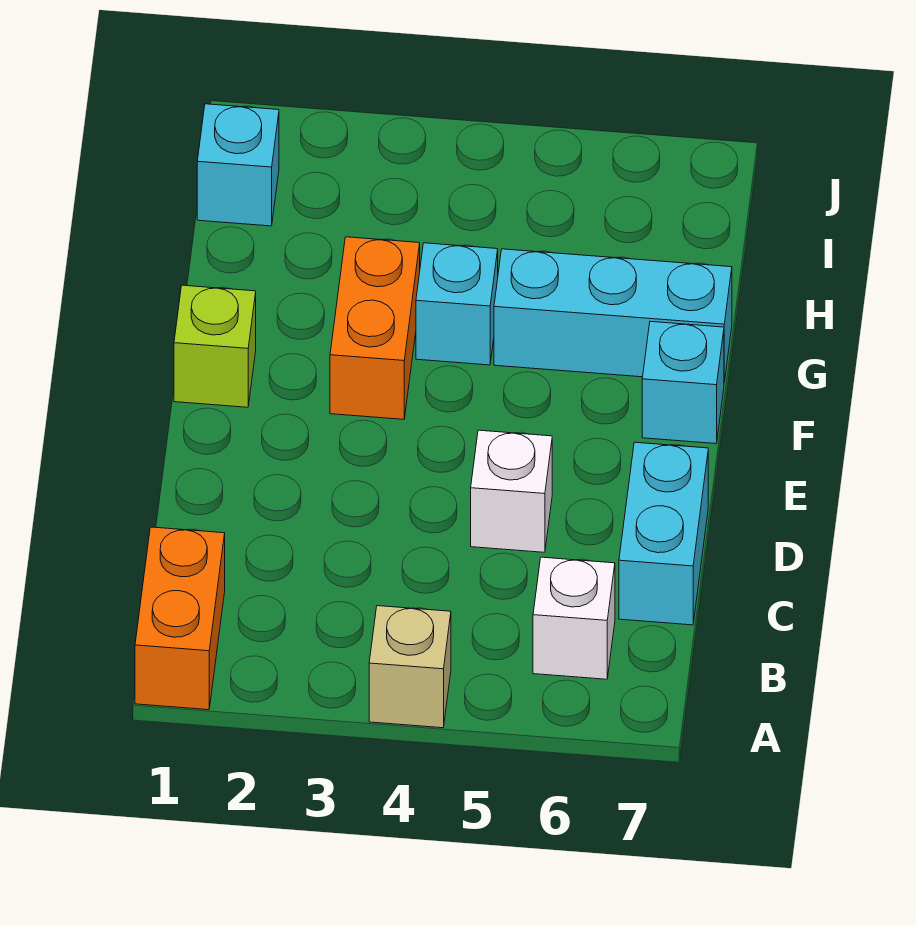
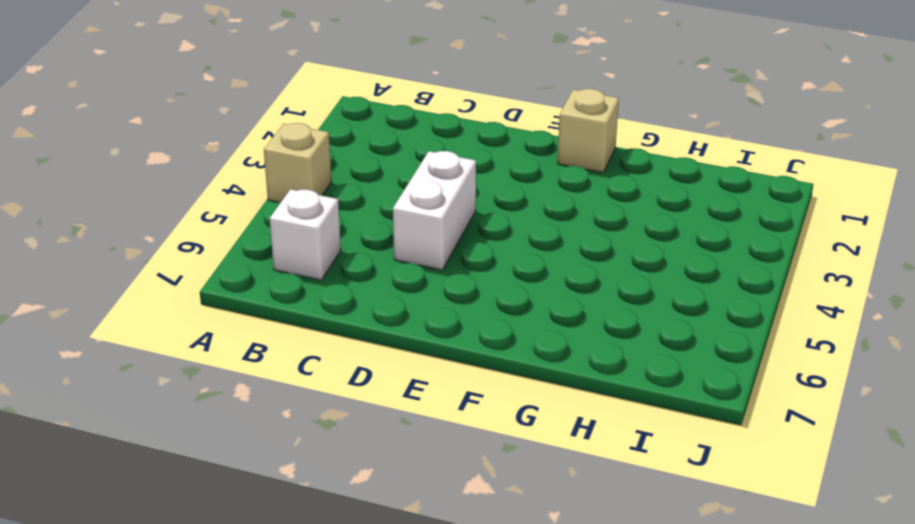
white 1x2 brick [393,151,476,270] -> white 1x1 brick [471,430,552,552]
tan 1x1 brick [558,89,619,173] -> lime 1x1 brick [174,285,256,407]
none -> orange 1x2 brick [135,527,225,710]
none -> cyan 1x2 brick [619,442,708,625]

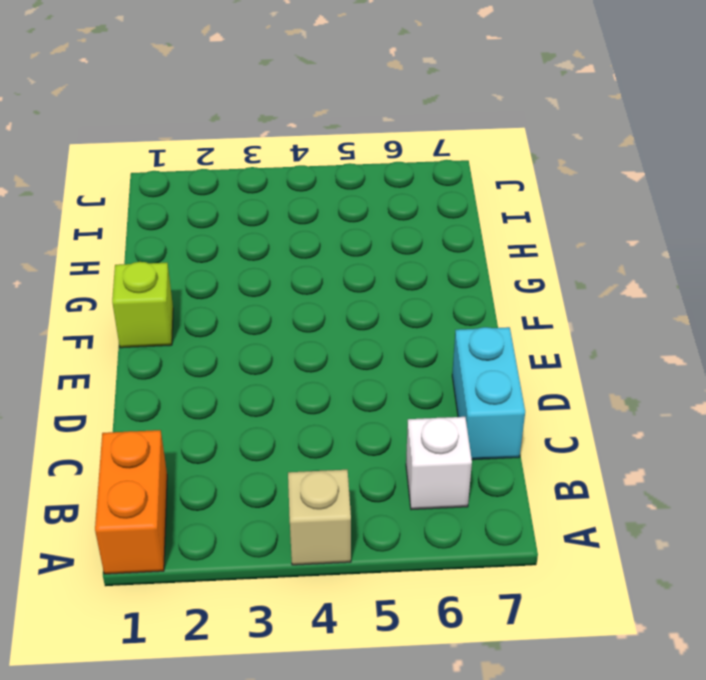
none -> white 1x1 brick [471,430,552,552]
none -> orange 1x2 brick [330,237,420,419]

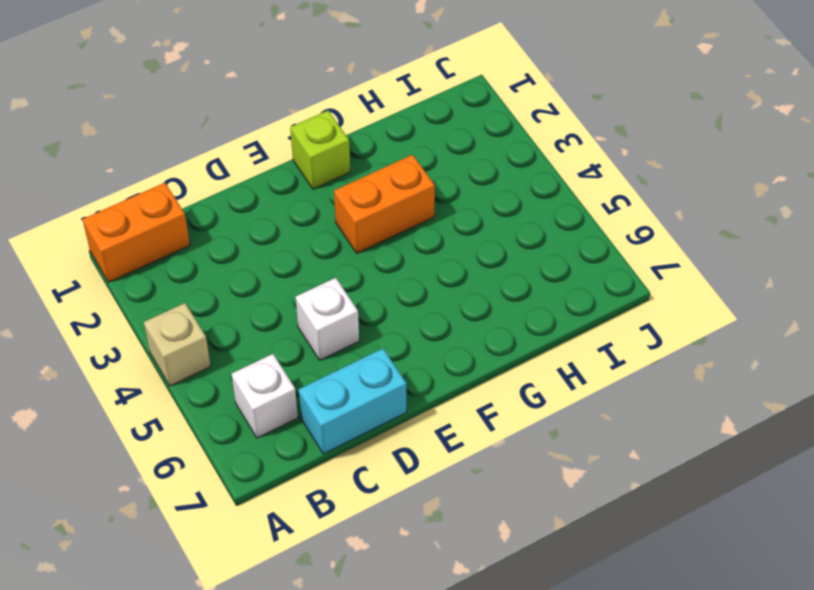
none -> cyan 1x1 brick [642,321,724,444]
none -> cyan 1x1 brick [416,243,498,365]

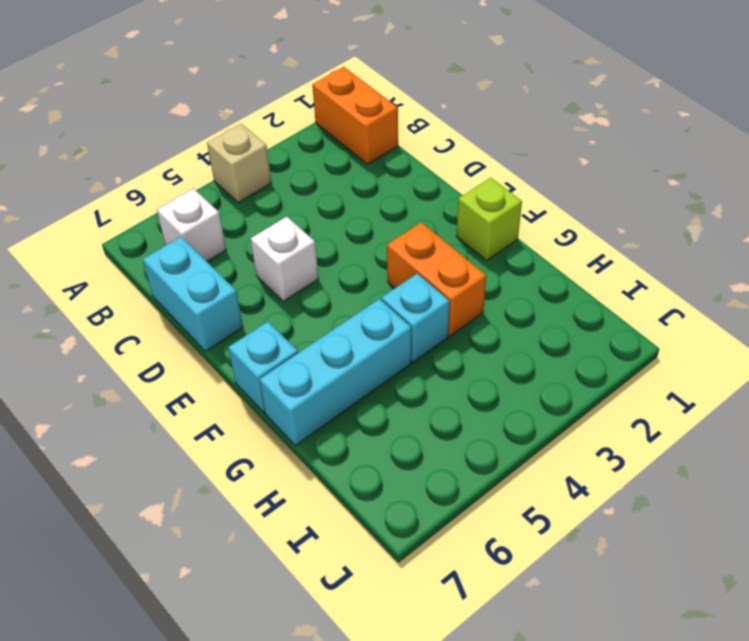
none -> cyan 1x1 brick [197,104,279,226]

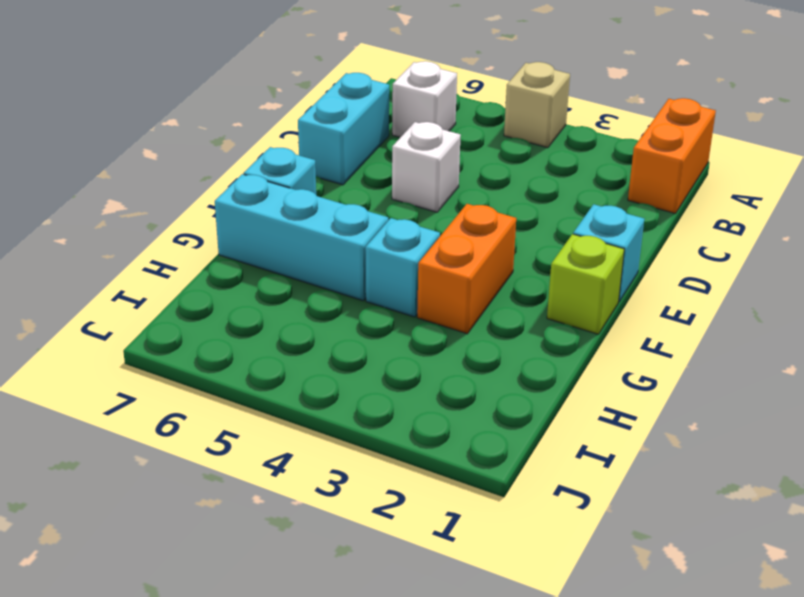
cyan 1x1 brick [573,204,644,302] -> cyan 1x1 brick moved to [197,104,279,226]

